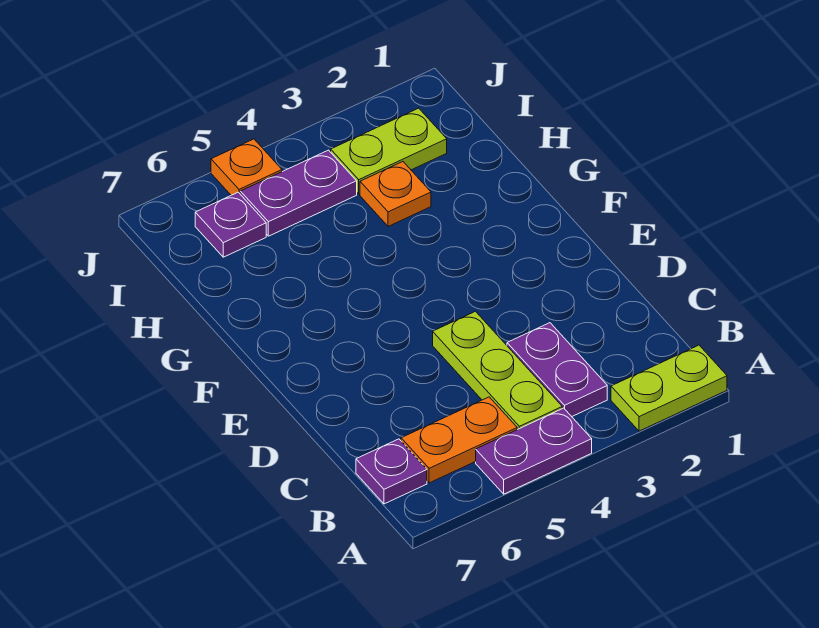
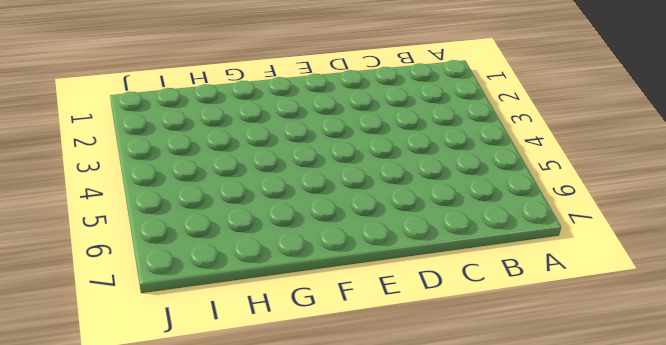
none -> lime 1x2 plate [611,345,727,431]
none -> purple 1x2 plate [476,408,592,494]

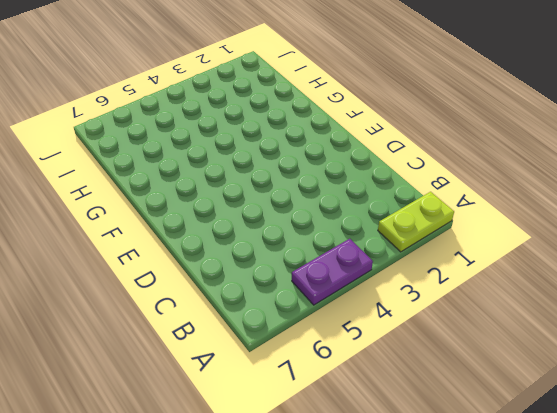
none -> purple 1x2 plate [507,323,607,417]
none -> lime 1x3 plate [433,311,562,429]

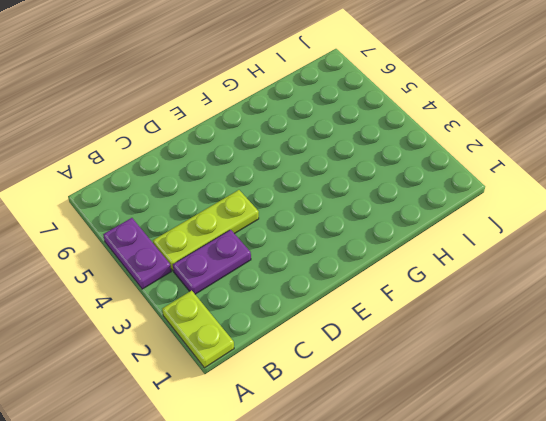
none -> orange 1x2 plate [401,397,517,483]
none -> purple 1x1 plate [356,439,427,504]

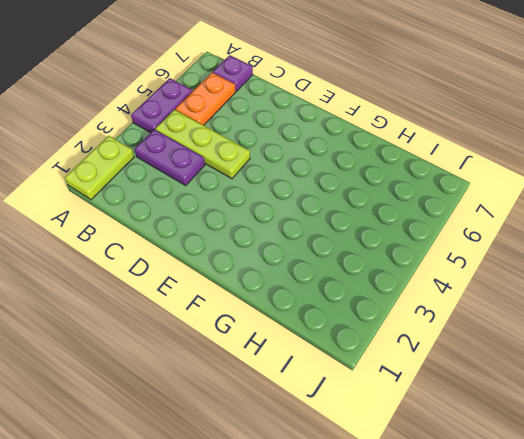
none -> orange 1x1 plate [360,162,431,226]
none -> lime 1x2 plate [331,108,447,194]

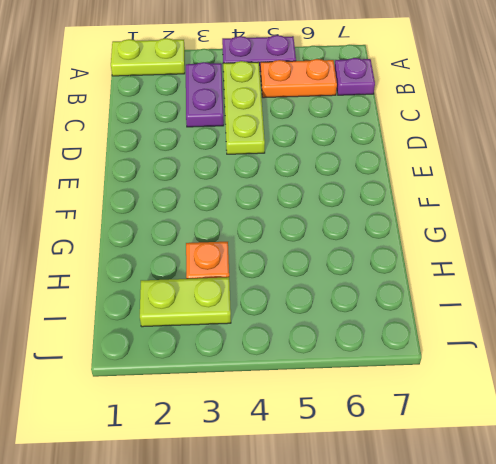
none -> purple 1x2 plate [240,150,357,236]
none -> purple 1x1 plate [195,192,266,257]

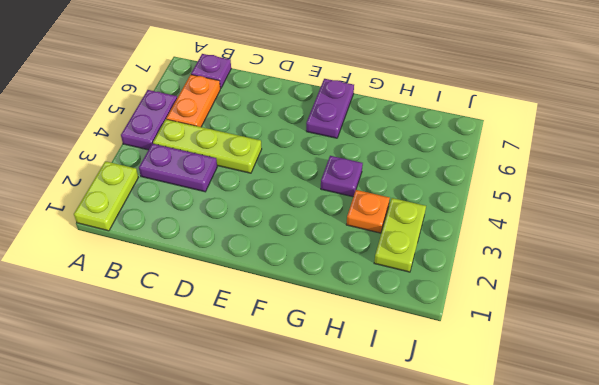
purple 1x2 plate [306,79,354,138] -> purple 1x2 plate moved to [240,150,357,236]
purple 1x1 plate [321,156,363,197] -> purple 1x1 plate moved to [195,192,266,257]
none -> orange 1x1 plate [211,139,282,195]

